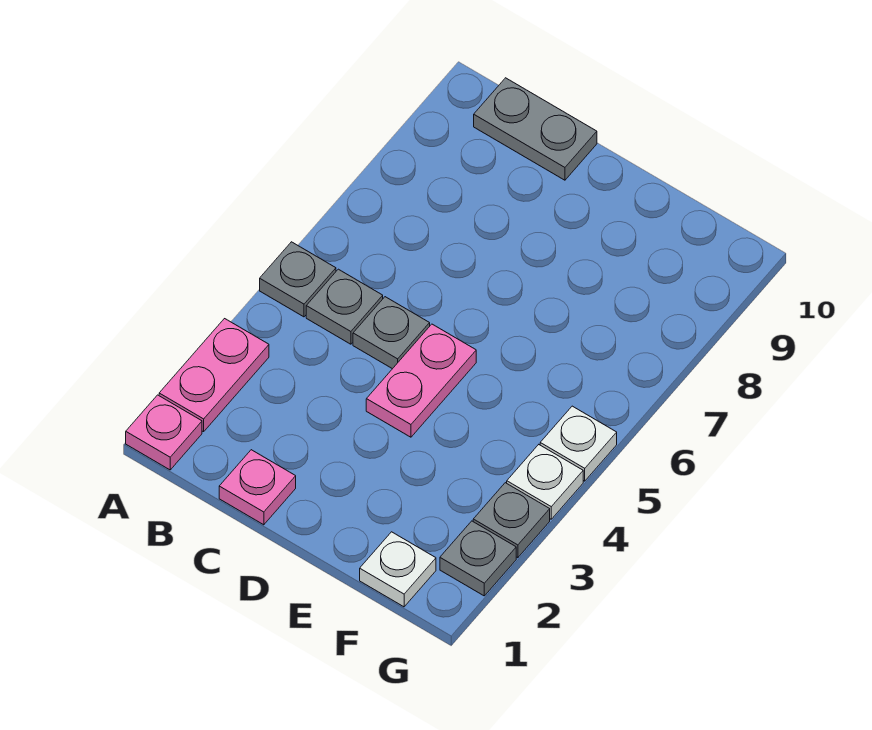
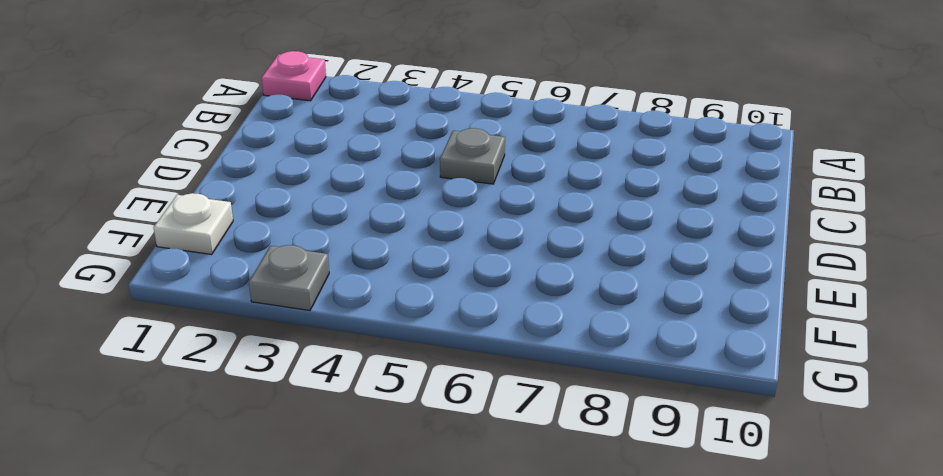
none -> pink 1x2 plate [159,319,269,432]
none -> grey 1x1 plate [260,242,336,317]
none -> grey 1x1 plate [306,269,383,344]

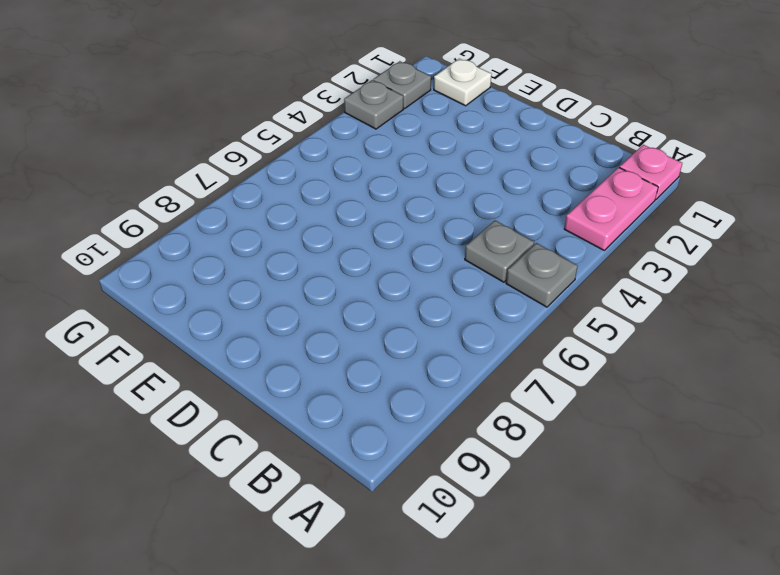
none -> grey 1x2 plate [474,78,597,180]
none -> pink 1x1 plate [219,450,296,525]
none -> grey 1x1 plate [353,297,430,369]

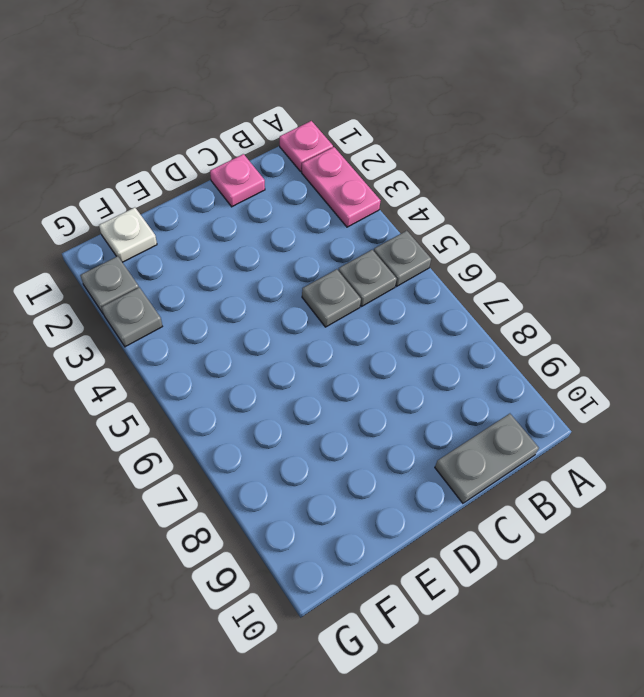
none -> pink 1x2 plate [366,324,476,437]
none -> white 1x1 plate [507,445,583,519]
none -> white 1x1 plate [540,406,617,481]

